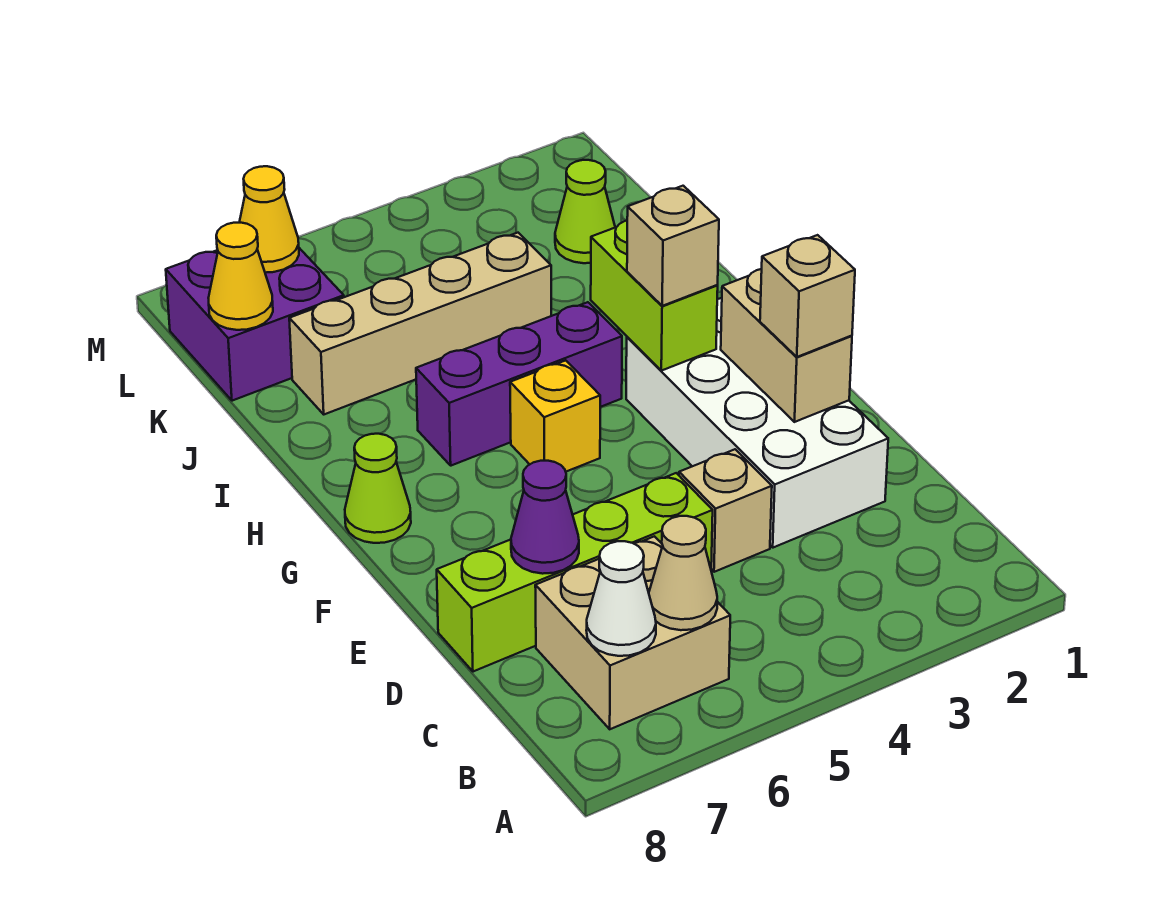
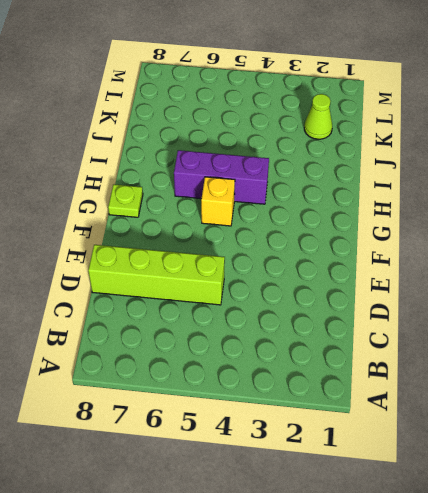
lime 1x1 plate [108,184,143,217] -> lime 1x1 cone [345,434,411,543]
none -> tan 2x2 brick [535,536,730,729]
none -> white 2x4 brick [626,298,888,548]
none -> tan 1x1 brick [679,449,772,572]

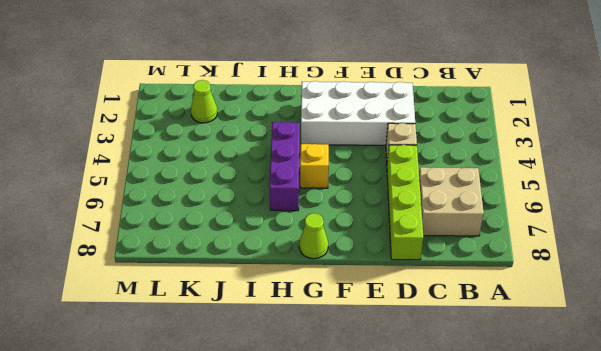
none -> tan 1x4 brick [289,233,551,414]
none -> purple 2x2 brick [166,248,344,401]
none -> tan 1x1 cone [649,516,717,630]

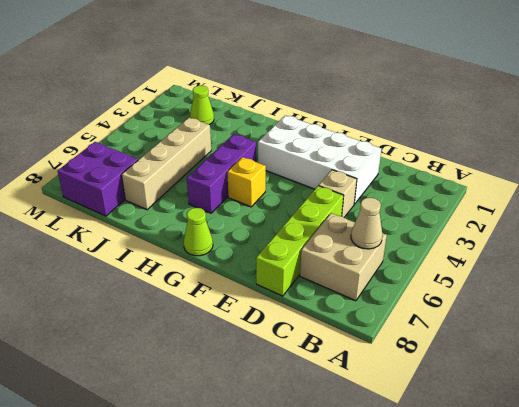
none -> white 1x1 cone [586,541,656,656]
none -> purple 1x1 cone [511,461,579,574]
none -> tan 1x2 brick [721,269,852,422]

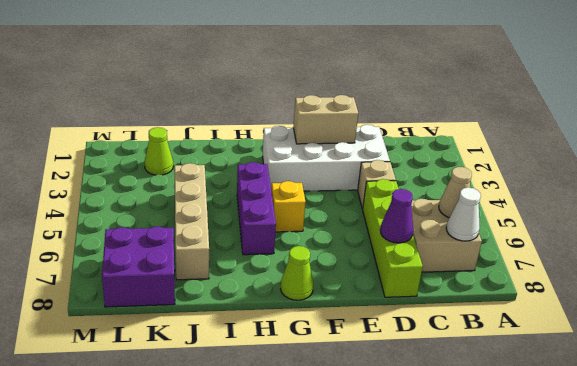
none -> lime 1x2 brick [591,221,718,371]
none -> yellow 1x1 cone [209,223,273,330]
none -> yellow 1x1 cone [239,166,299,273]

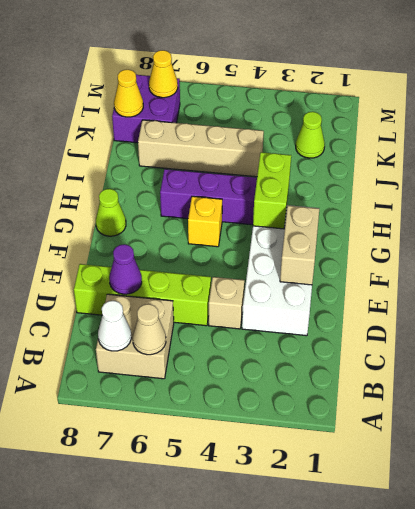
none -> tan 1x1 brick [760,235,855,357]
none -> tan 1x1 brick [627,186,719,306]

